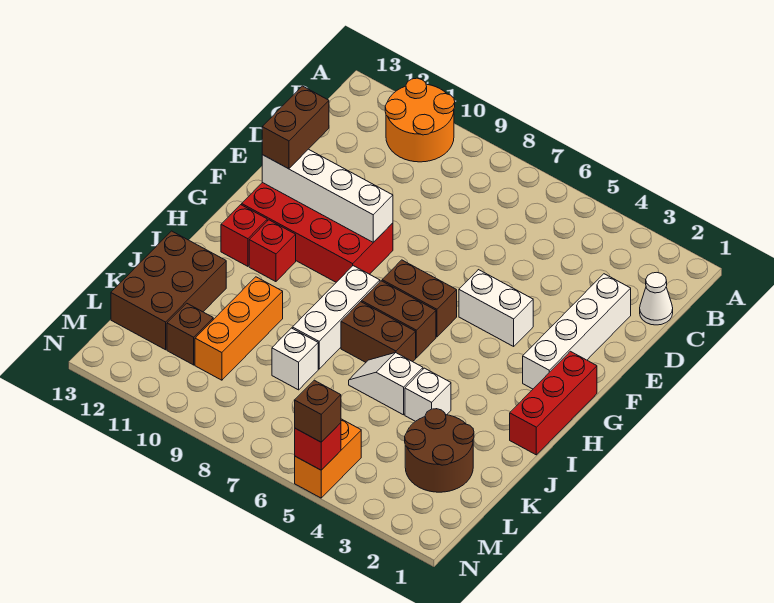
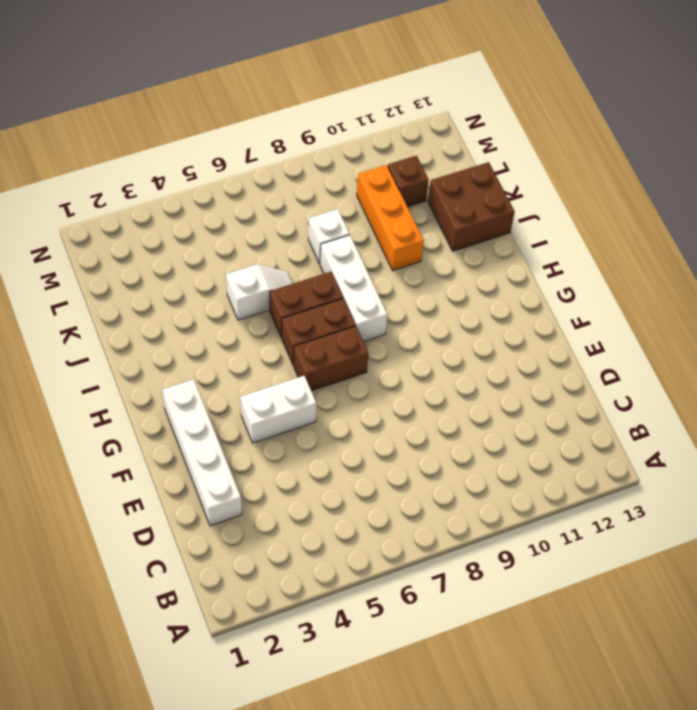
brown 2x2 brick [428,162,515,251] -> brown 2x3 brick [111,231,226,350]
none -> orange 2x2 round brick [385,78,455,162]
none -> white 1x1 cone [640,273,673,325]
none -> red 2x4 brick [242,183,393,282]

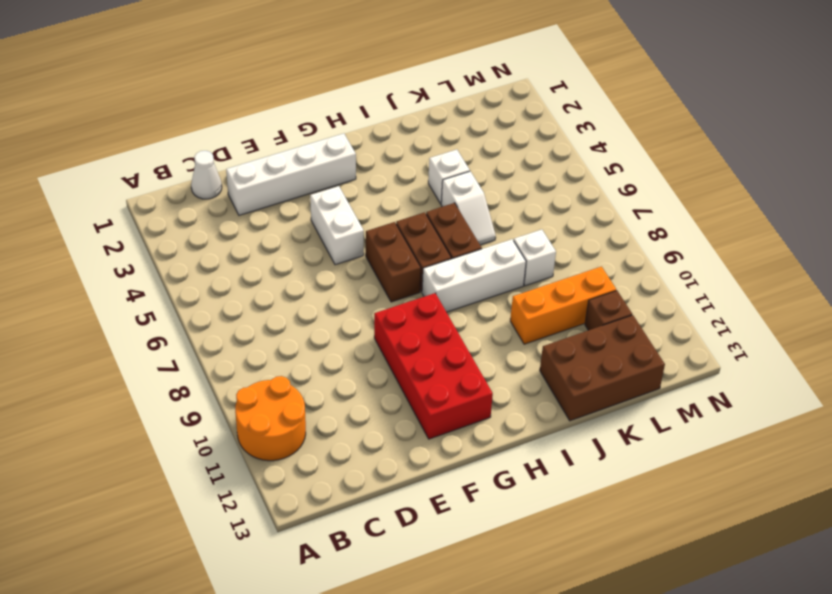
none -> red 1x3 brick [510,351,597,455]
none -> red 1x1 brick [249,220,296,282]
none -> red 1x1 brick [221,205,267,266]

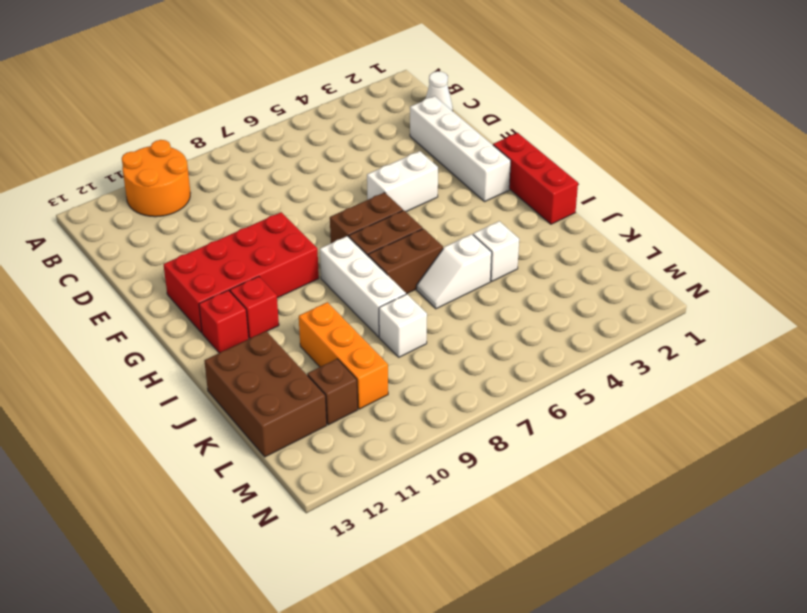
none -> brown 2x2 round brick [405,409,474,492]
none -> orange 1x2 brick [295,419,361,498]
none -> white 1x4 brick [262,149,393,242]

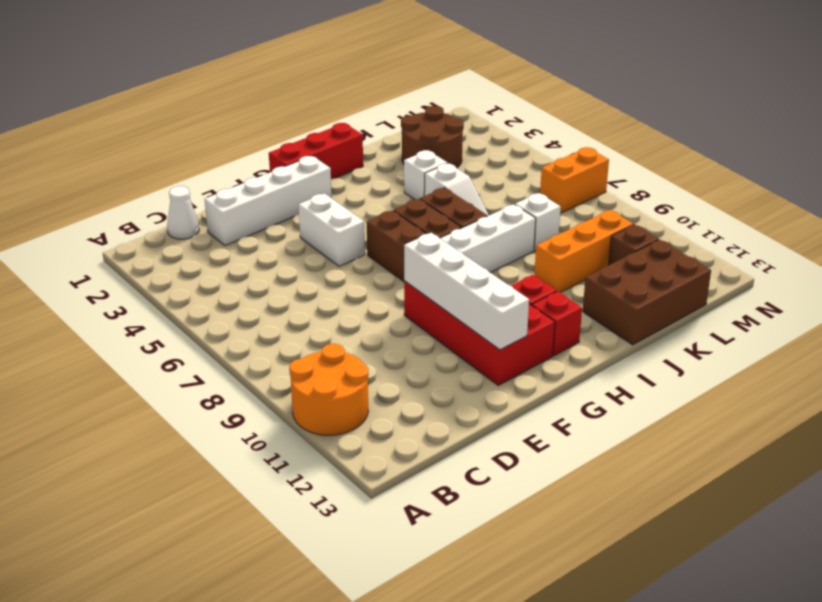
orange 1x2 brick [540,147,609,213] -> orange 1x2 brick moved to [295,419,361,498]
none -> red 1x1 brick [295,423,341,470]
none -> brown 1x2 brick [262,86,329,169]
none -> brown 1x1 brick [295,380,341,442]

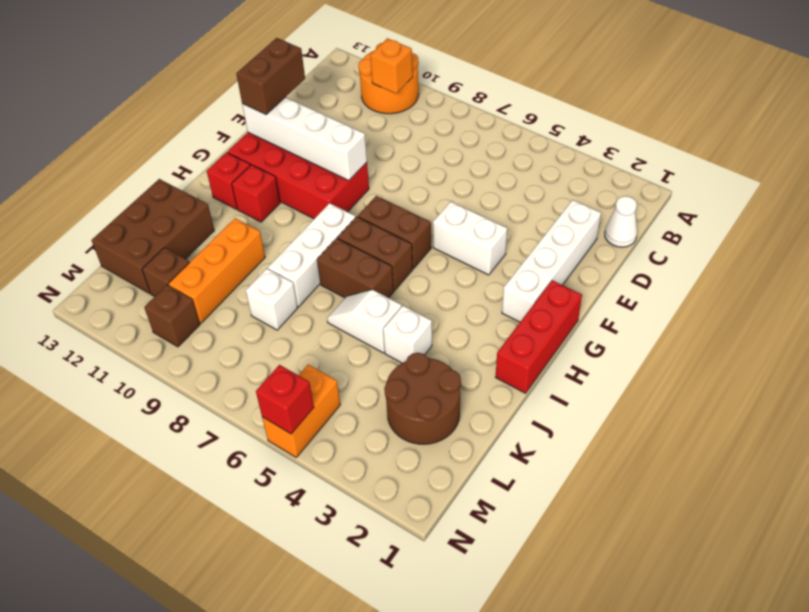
orange 1x1 brick [370,38,413,93] -> none
brown 1x1 brick [144,285,200,347] -> brown 1x1 brick moved to [295,380,341,442]

